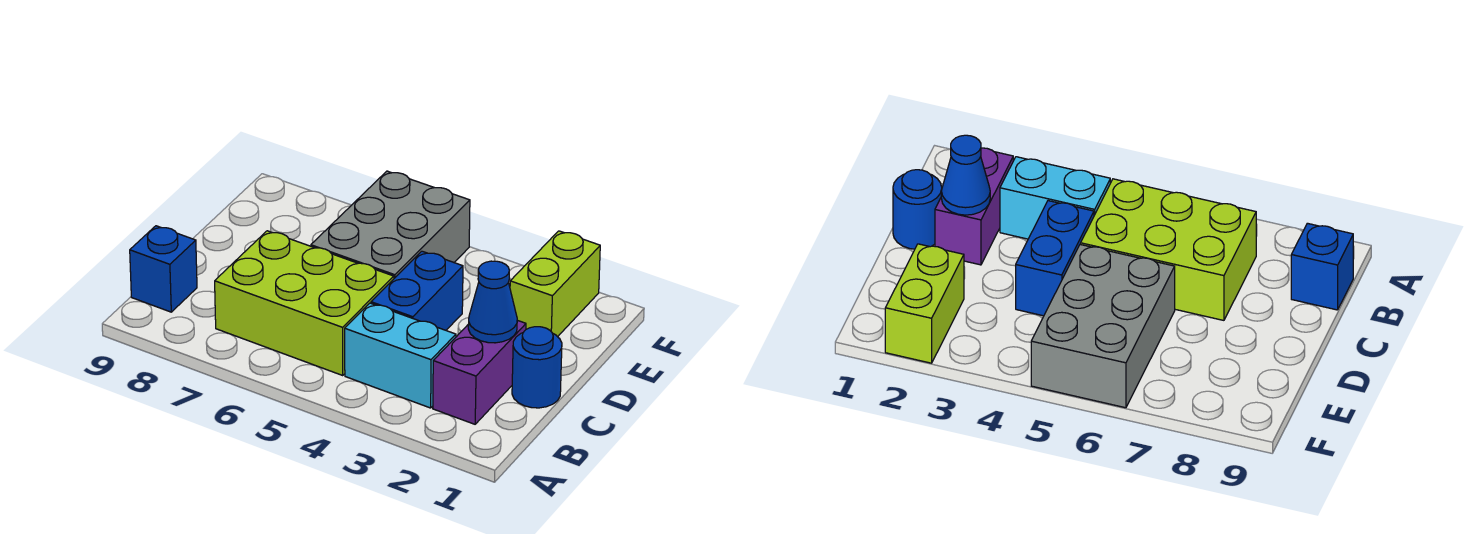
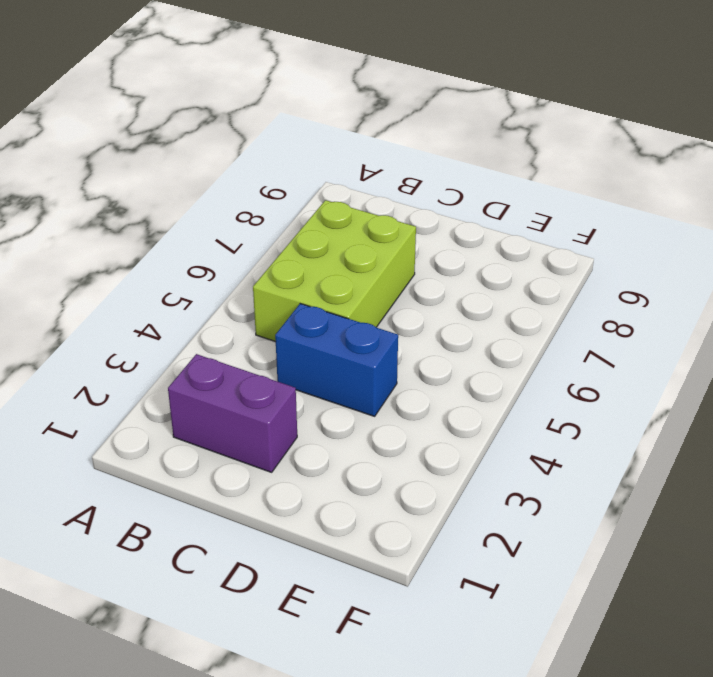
none -> cyan 1x2 brick [345,303,456,408]
none -> blue 1x1 brick [130,226,197,312]

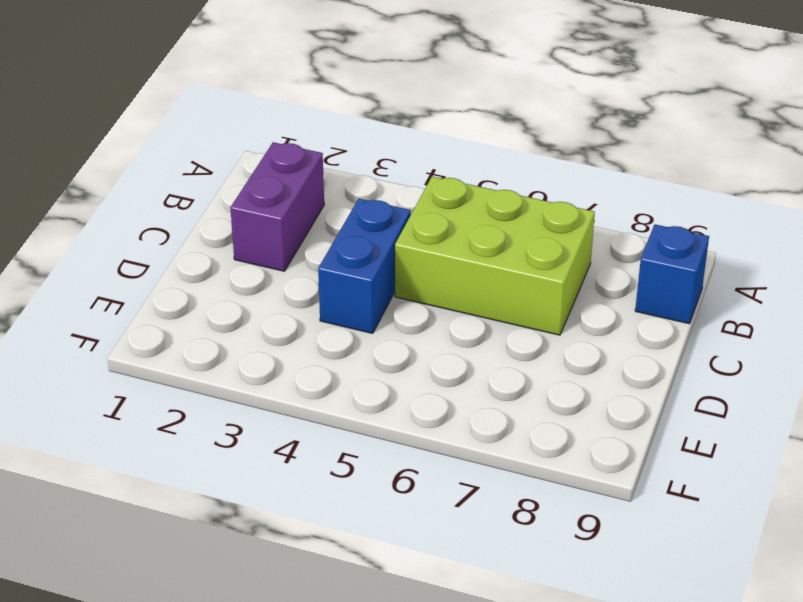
none -> cyan 1x2 brick [345,303,456,408]
none -> blue 1x1 round brick [512,327,562,408]

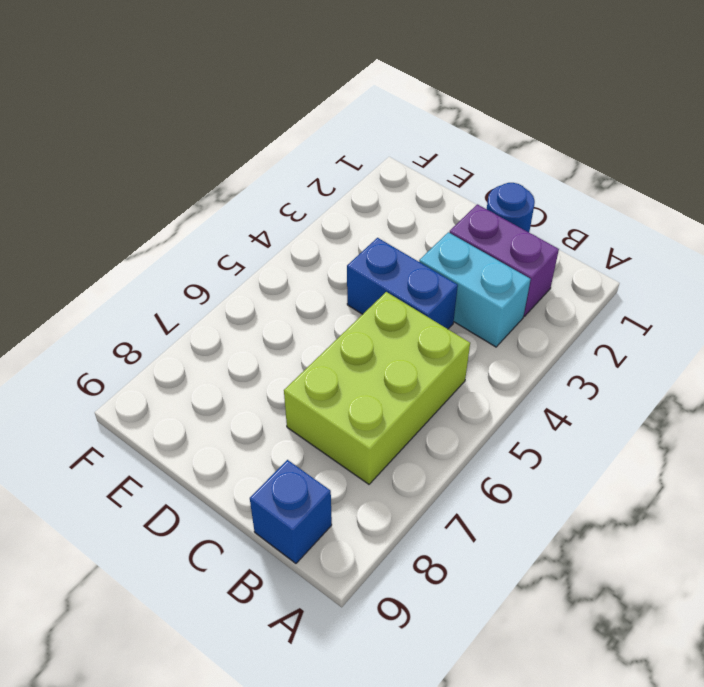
cyan 1x2 brick [419,232,531,347] -> cyan 1x2 brick turned to [345,303,456,408]
none -> grey 2x3 brick [311,171,470,278]
none -> lime 1x2 brick [510,231,600,337]

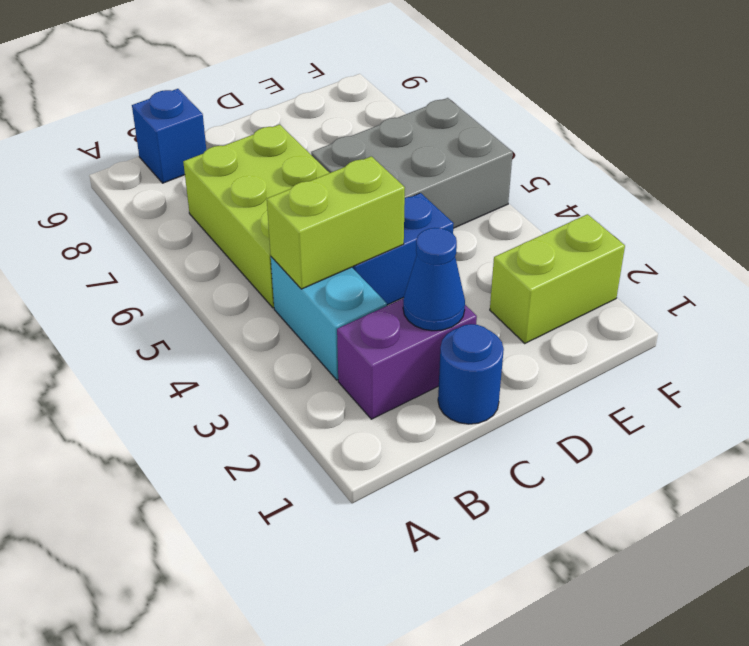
lime 1x2 brick [267,156,405,289] -> none

